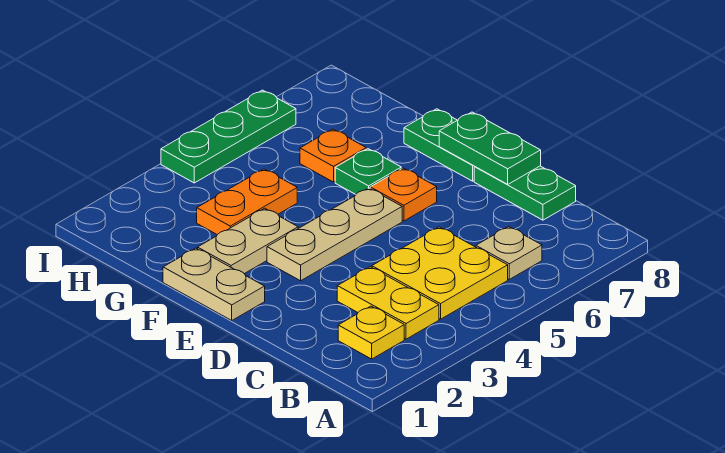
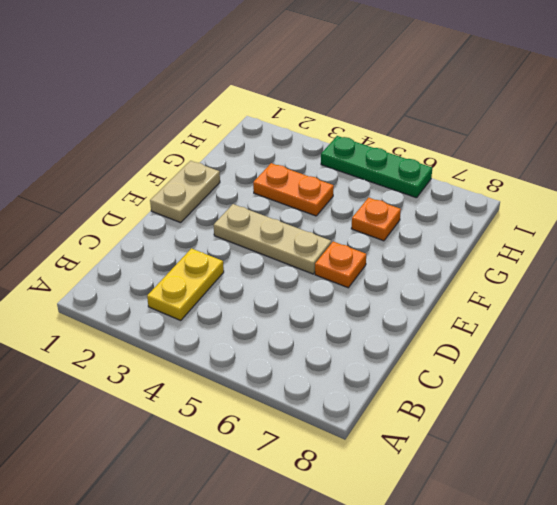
none -> yellow 1x1 plate [338,306,404,359]
none -> yellow 2x2 plate [372,227,508,319]
none -> tan 1x1 plate [476,227,542,279]

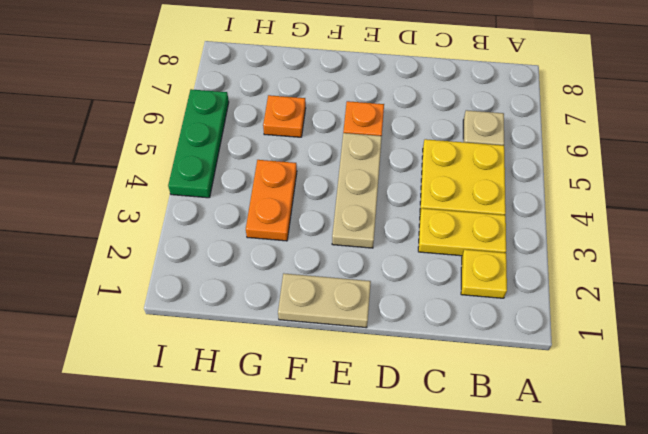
none -> green 1x2 plate [474,166,576,220]
none -> green 1x2 plate [404,109,475,181]
none -> tan 1x2 plate [198,208,298,274]

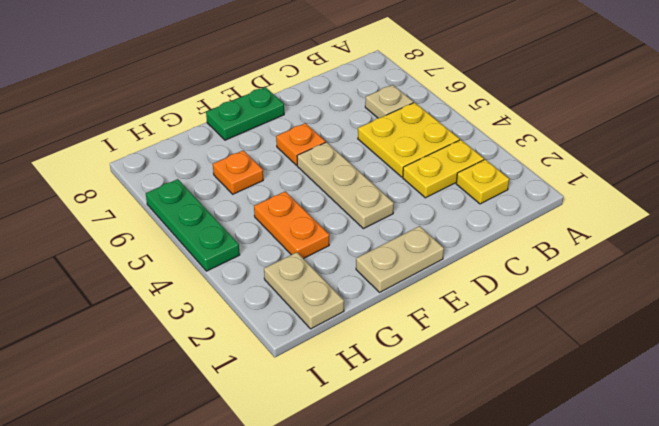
tan 1x2 plate [264,252,344,329] -> tan 1x2 plate moved to [198,208,298,274]
none -> green 1x2 plate [474,166,576,220]
none -> green 1x1 plate [335,149,401,194]
none -> green 1x2 plate [439,112,541,184]

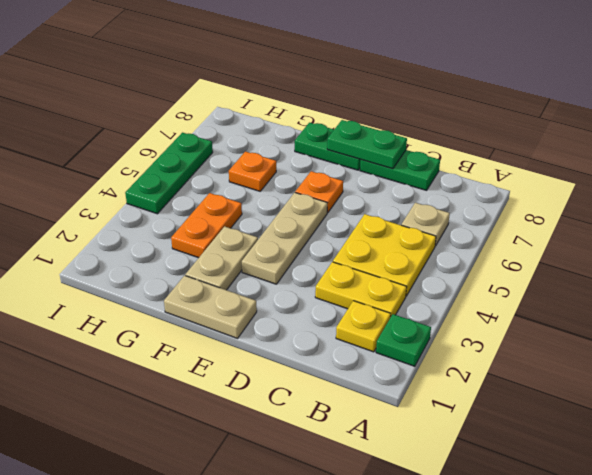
green 1x1 plate [376,314,431,366] -> green 1x1 plate moved to [335,149,401,194]

